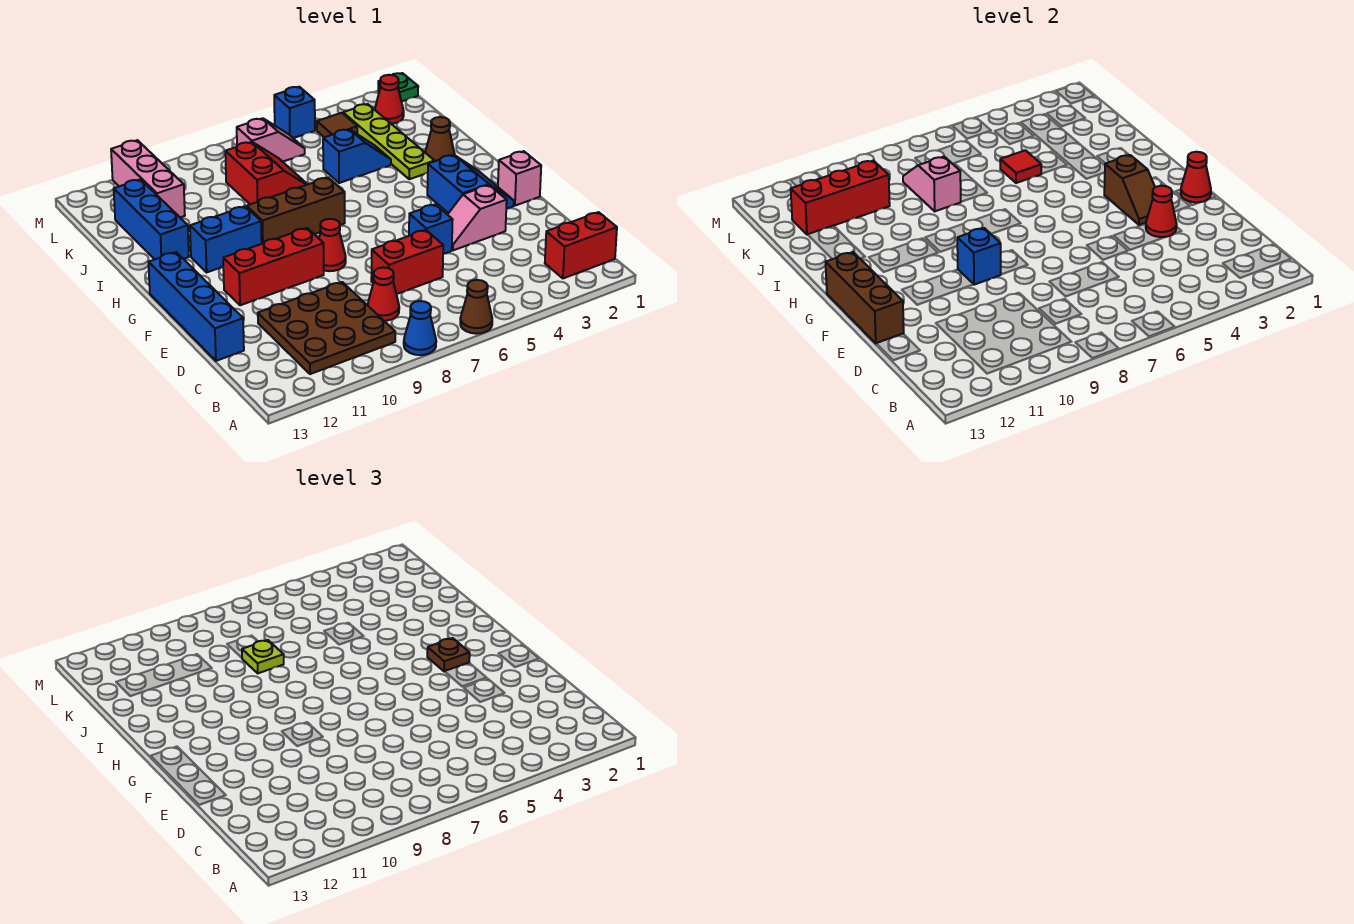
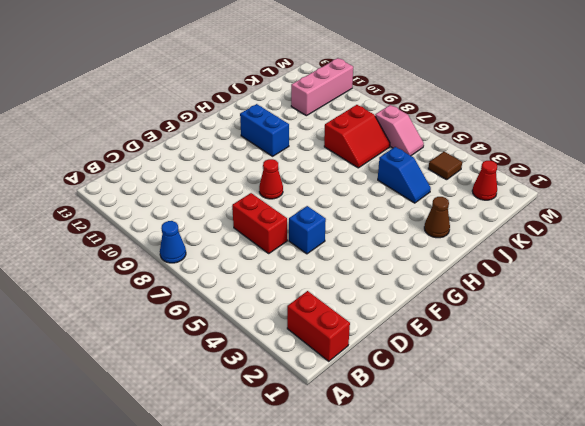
none -> brown 1x1 cone [460,280,492,334]
none -> brown 3x3 plate [258,282,395,374]
none -> red 1x1 cone [368,267,399,321]
none -> blue 1x4 brick [149,252,244,361]

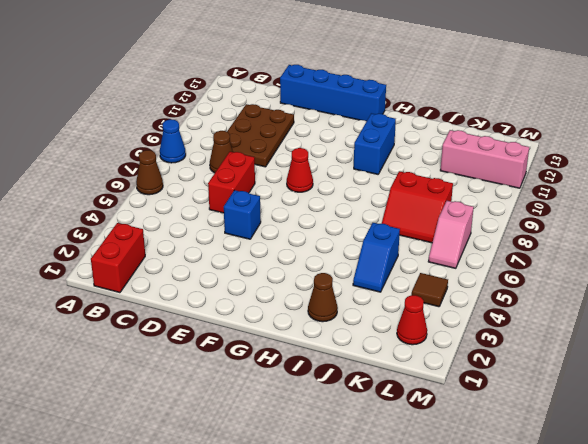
brown 1x1 cone [210,131,233,173] -> red 1x1 cone [368,267,399,321]
brown 2x3 plate [227,104,294,167] -> brown 3x3 plate [258,282,395,374]
none -> pink 1x2 slope [448,185,507,250]
none -> pink 1x1 brick [498,151,541,206]
none -> blue 2x2 slope [427,155,514,213]
none -> red 1x3 brick [223,228,324,305]

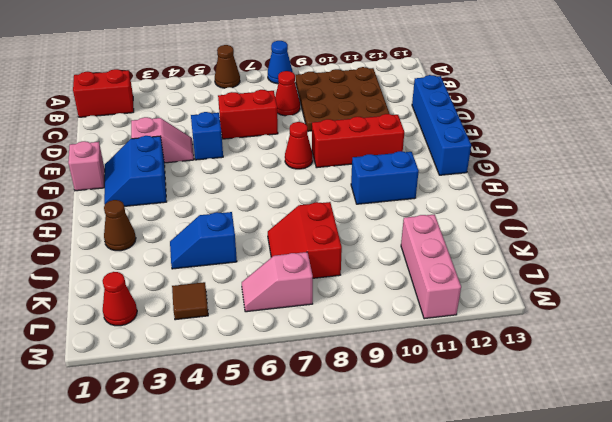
none -> brown 1x3 brick [247,177,345,244]
none -> lime 1x4 plate [343,104,434,179]
none -> blue 1x3 brick [114,179,189,259]
none -> green 1x1 plate [378,73,418,101]

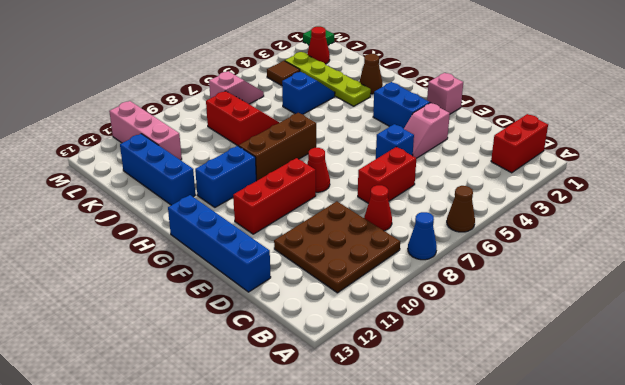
none -> blue 1x1 brick [274,87,315,138]
none -> red 1x1 cone [1146,186,1177,237]
none -> brown 1x3 brick [826,252,904,343]
none -> red 1x1 cone [1181,152,1211,202]

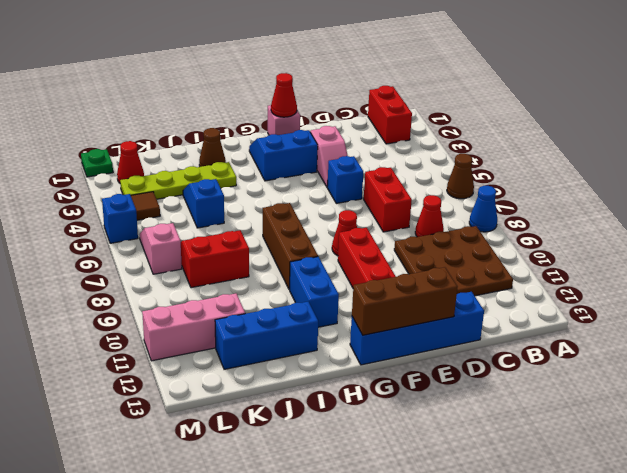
none -> red 1x1 cone [1146,186,1177,237]
none -> brown 1x2 slope [1104,155,1155,225]
none -> blue 1x1 brick [957,228,1001,285]
none -> red 1x1 tile [1000,150,1041,183]

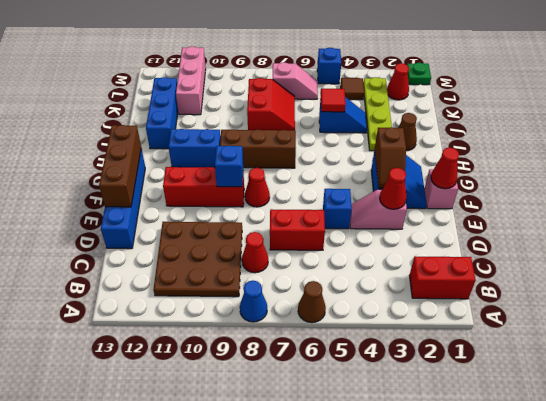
none -> pink 1x2 slope [903,157,961,211]
none -> red 1x3 brick [791,160,890,235]
none -> brown 1x1 plate [427,638,470,671]
none -> lime 1x1 plate [242,640,284,673]

